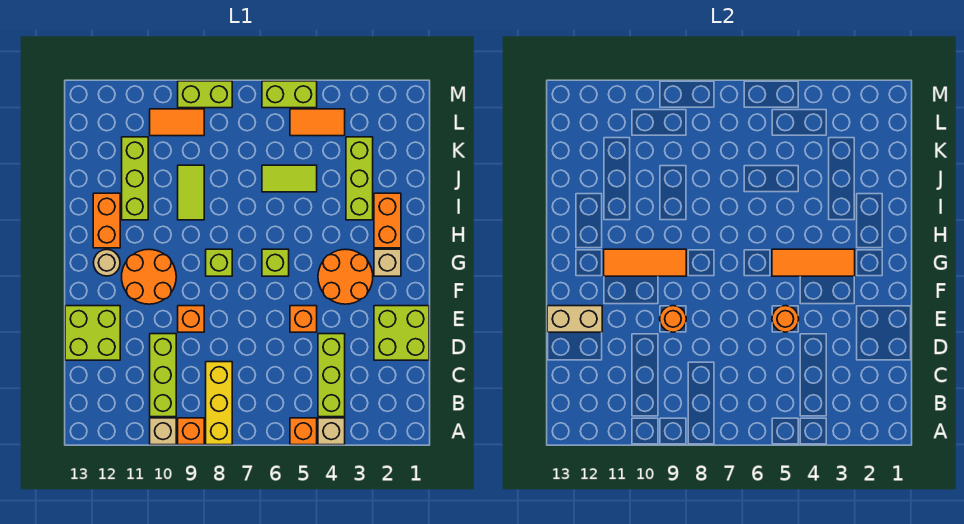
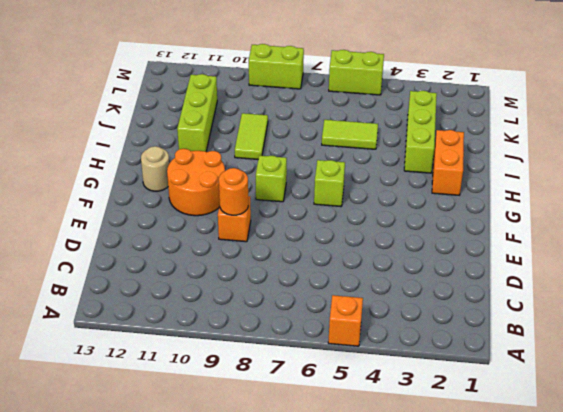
none -> tan 1x1 brick [318,418,345,445]
none -> yellow 1x3 brick [206,362,232,445]
none -> orange 1x1 brick [178,418,204,445]
none -> tan 1x1 brick [150,418,176,445]

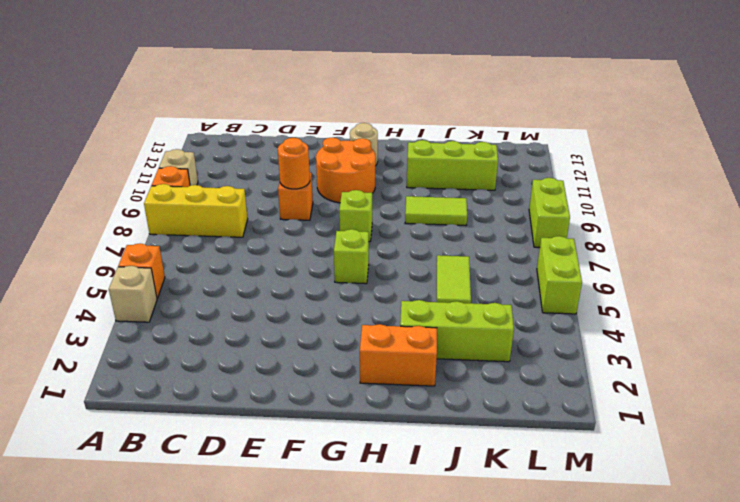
none -> lime 1x3 brick [318,334,345,417]
none -> lime 1x3 brick [150,334,176,417]
none -> lime 2x2 brick [374,306,429,360]
none -> lime 2x2 brick [65,306,120,360]

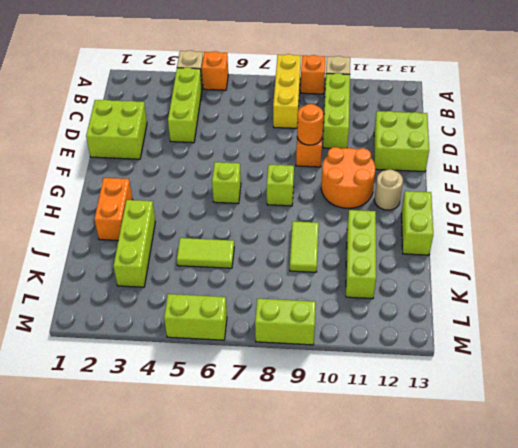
lime 1x2 brick [402,191,433,255] -> none
none -> orange 1x1 brick [290,306,317,332]
none -> orange 2x2 round brick [318,249,373,304]
none -> tan 1x1 brick [374,249,401,276]
none -> orange 1x2 brick [93,193,120,248]

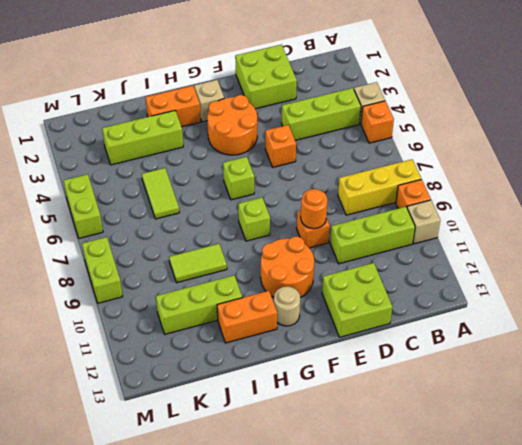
none -> orange 1x2 tile [290,109,345,136]
none -> orange 1x2 tile [150,109,204,136]
none -> orange 1x1 round brick [772,306,799,332]
none -> tan 1x2 brick [547,306,602,332]

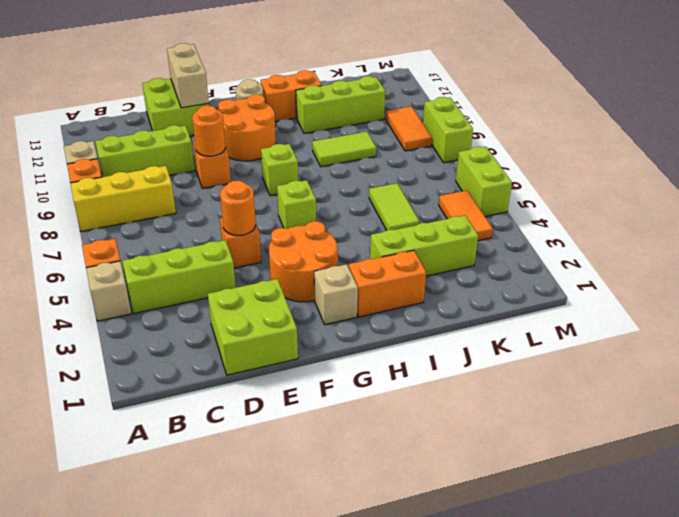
none -> orange 1x3 tile [772,249,855,276]
none -> orange 1x3 tile [604,249,686,276]

